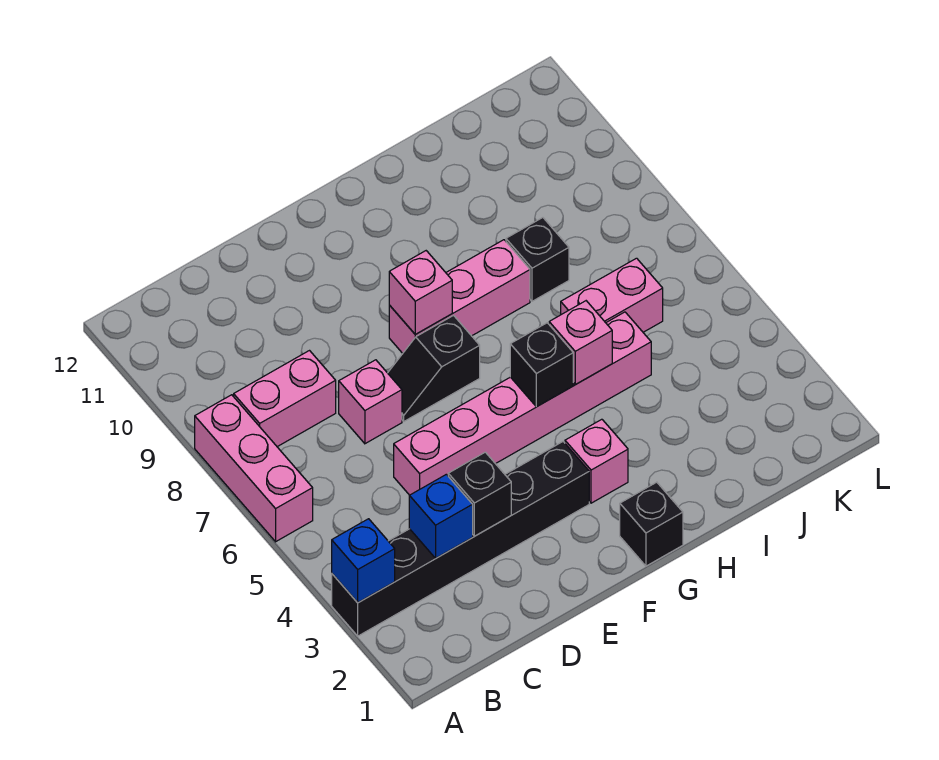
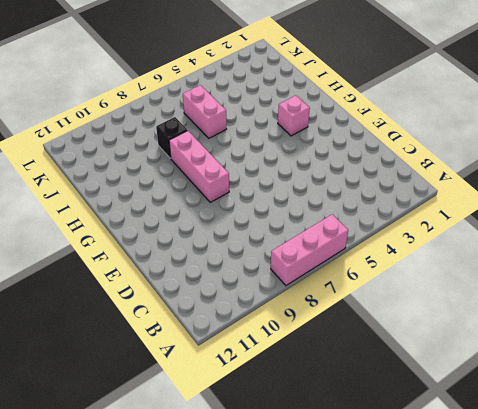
none -> black 1x6 brick [332,442,589,636]
none -> pink 1x2 brick [234,351,336,447]
none -> pink 1x6 brick [394,312,651,495]

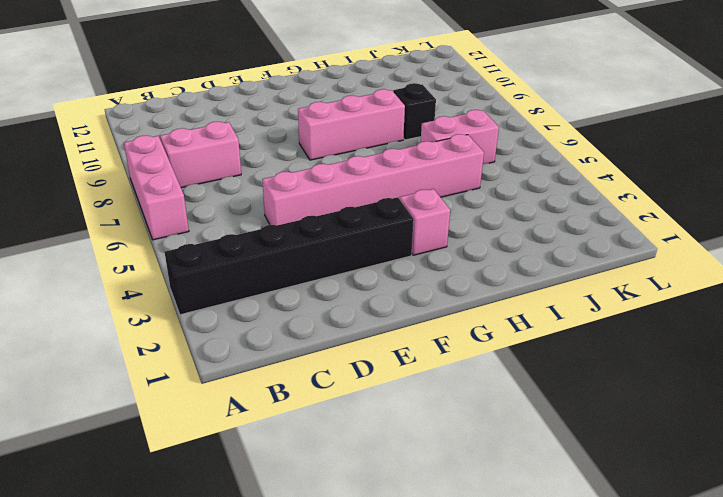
none -> pink 1x1 brick [339,360,402,444]
none -> black 1x2 slope [388,316,480,421]
none -> black 1x1 brick [620,482,683,566]

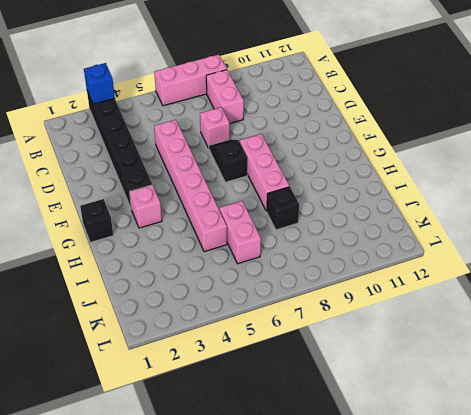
none -> blue 1x1 brick [409,474,473,558]
none -> black 1x1 brick [448,452,511,536]
none -> pink 1x1 brick [389,251,452,334]

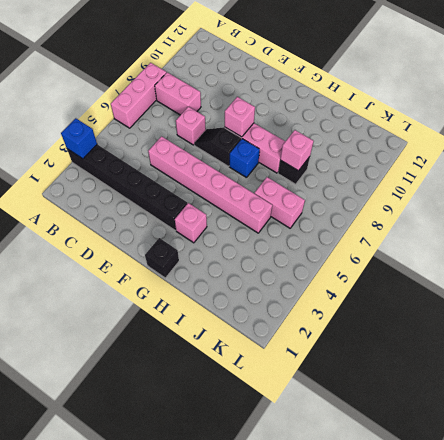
blue 1x1 brick [229,139,260,178] -> blue 1x1 brick moved to [409,474,473,558]
pink 1x1 brick [280,130,314,171] -> pink 1x1 brick moved to [549,301,612,385]
none -> black 1x1 brick [448,452,511,536]
none -> black 1x1 brick [510,323,573,407]

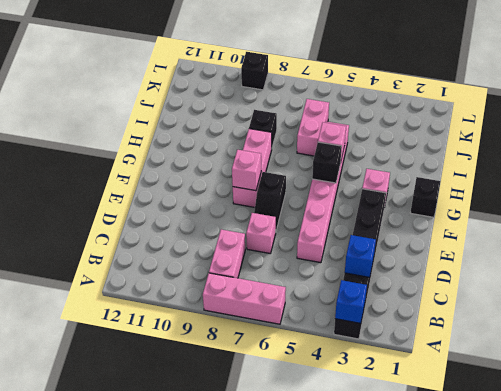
black 1x1 brick [241,52,268,90] -> black 1x1 brick moved to [448,452,511,536]

